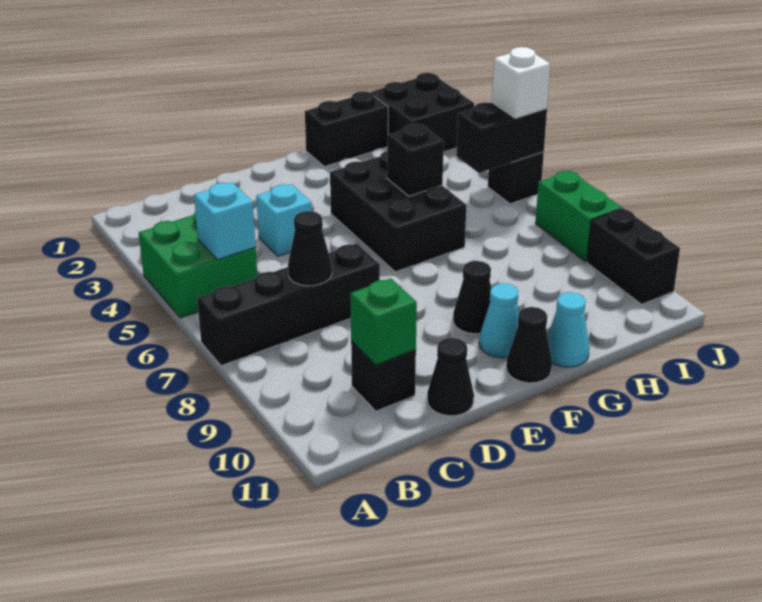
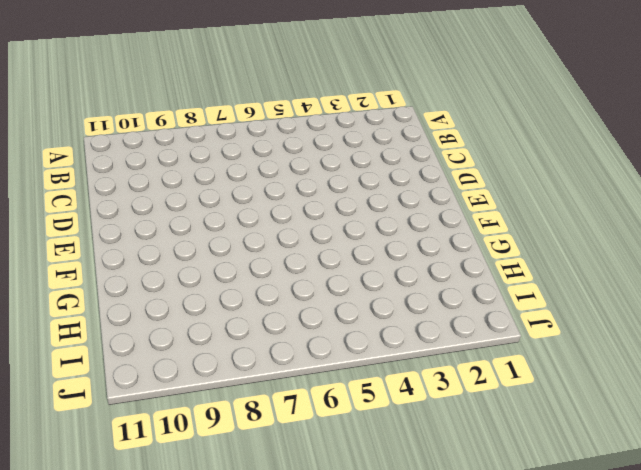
none -> green 2x2 brick [139,212,257,318]
none -> black 1x4 brick [197,244,380,366]
none -> black 1x1 brick [351,341,416,411]

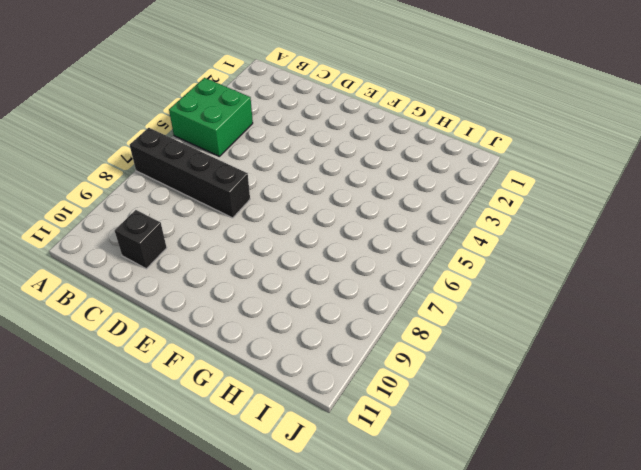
none -> cyan 1x1 brick [256,184,312,256]
none -> black 1x1 cone [427,338,474,416]
none -> black 2x3 brick [330,151,466,272]

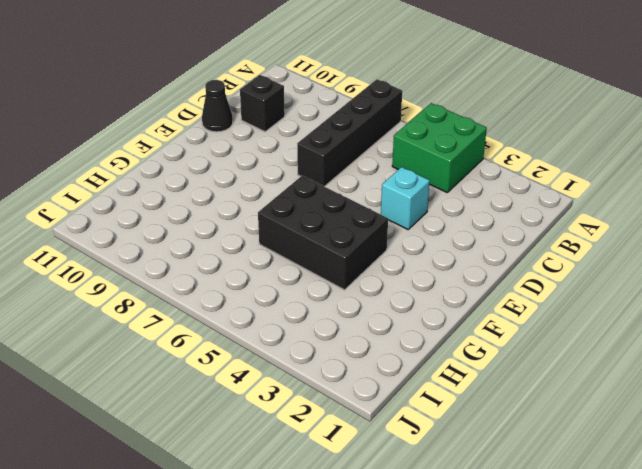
none -> black 1x1 cone [453,261,491,334]
none -> cyan 1x1 cone [479,283,519,358]
none -> black 1x1 cone [506,307,552,383]

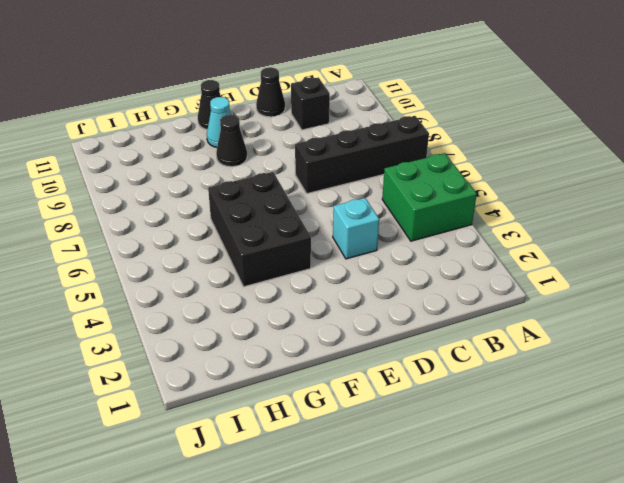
none -> black 1x2 brick [305,91,388,167]
none -> cyan 1x1 cone [548,292,589,367]
none -> black 2x2 brick [371,73,474,152]

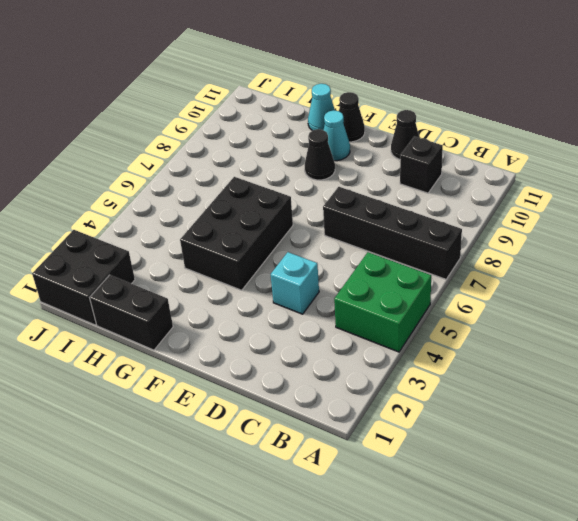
none -> black 1x1 brick [488,152,544,204]
none -> green 1x2 brick [535,171,622,262]
none -> black 1x2 brick [587,208,680,304]

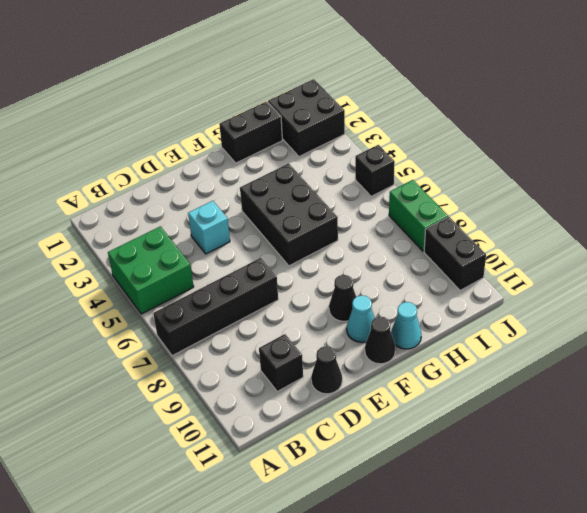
none -> cyan 1x1 brick [194,182,256,260]
none -> black 1x1 cone [288,211,332,286]
none -> green 1x1 brick [350,278,417,365]

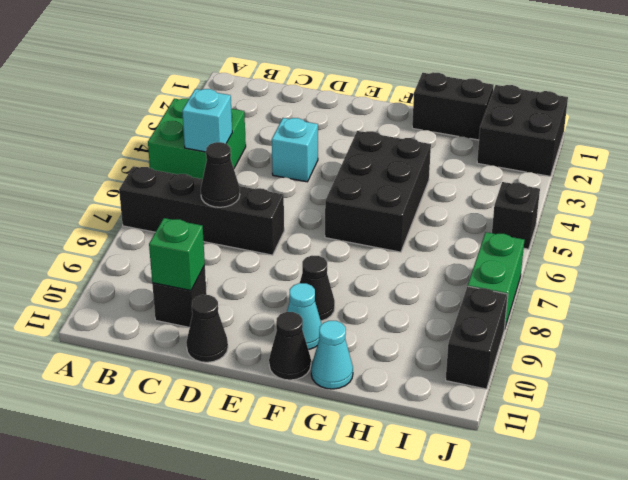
none -> black 1x1 brick [387,124,444,196]
none -> black 1x2 brick [456,102,547,173]
none -> white 1x1 brick [492,47,550,118]

